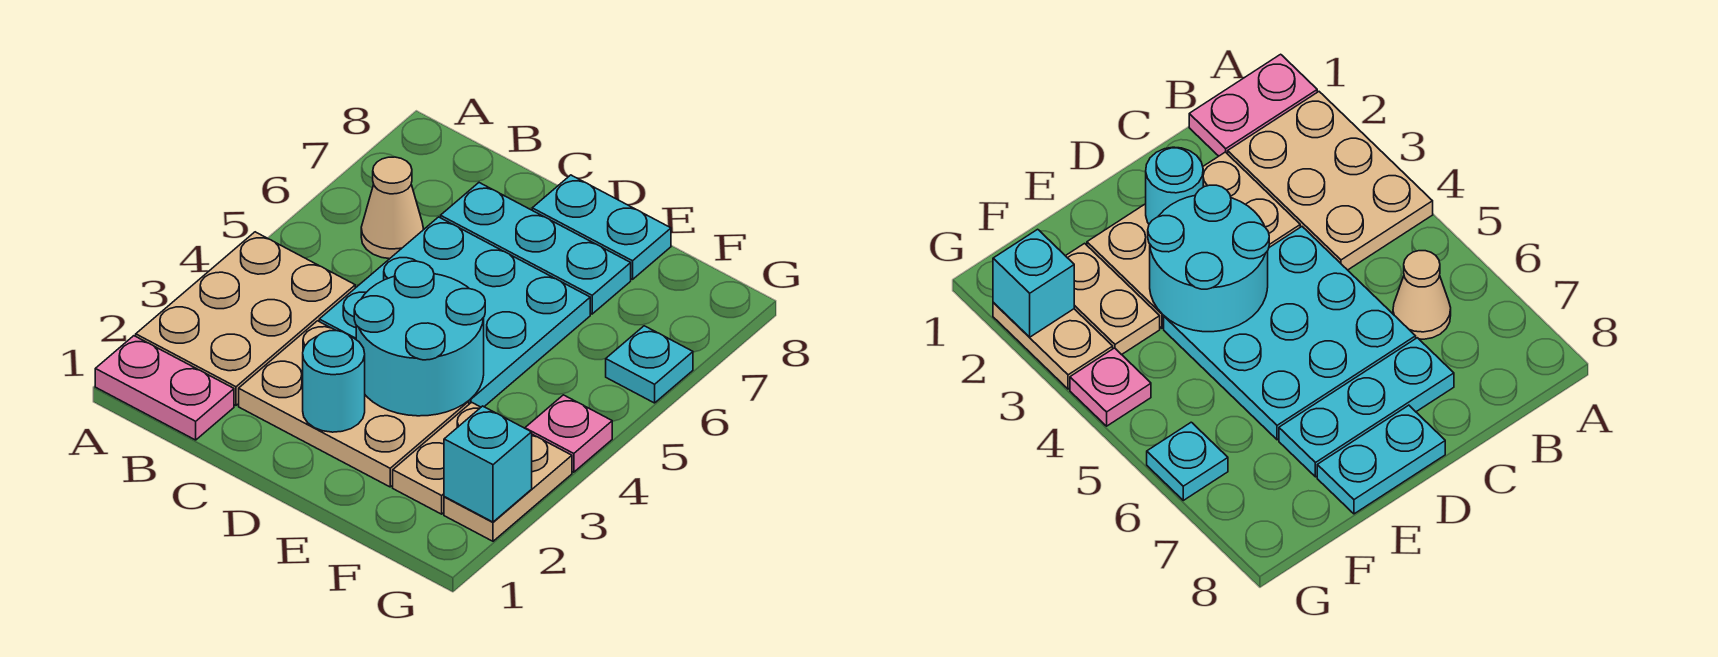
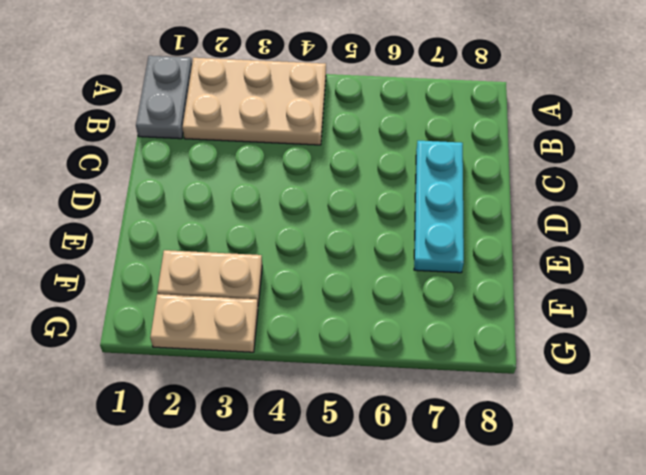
grey 1x2 plate [136,56,192,139] -> pink 1x2 plate [95,336,234,440]
none -> tan 1x1 cone [361,157,423,259]
none -> tan 2x3 plate [239,321,469,487]
none -> cyan 3x3 plate [319,217,590,407]

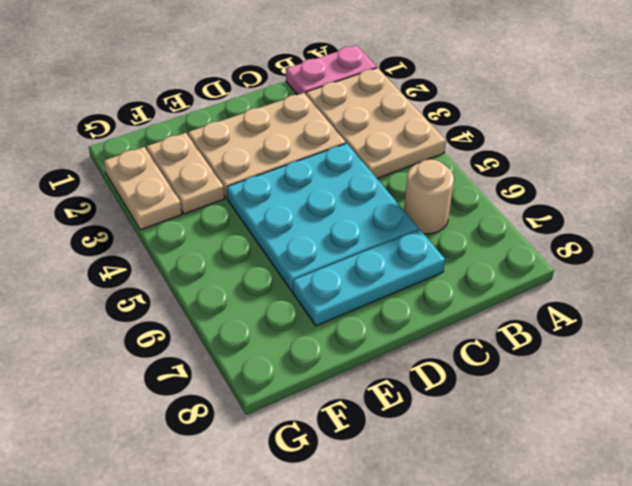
tan 1x1 round brick [404,159,454,234] -> tan 1x1 cone [361,157,423,259]
none -> cyan 1x2 plate [532,175,671,279]
none -> pink 1x1 plate [525,395,612,472]
none -> cyan 1x1 plate [606,326,693,403]

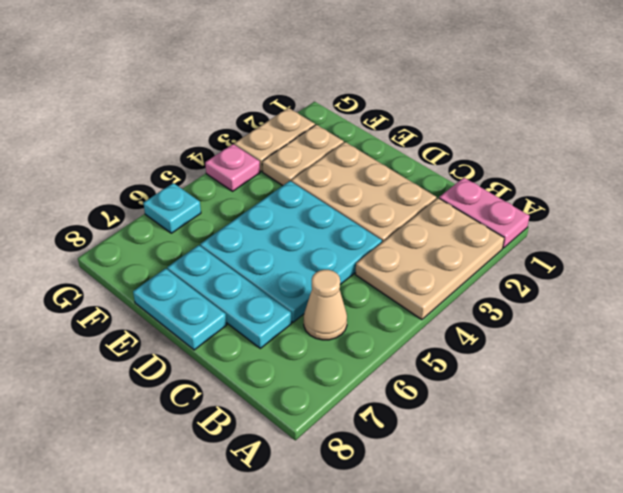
none -> cyan 1x1 round brick [303,331,365,432]
none -> cyan 2x2 round brick [354,261,485,416]
none -> cyan 1x1 brick [444,406,532,522]

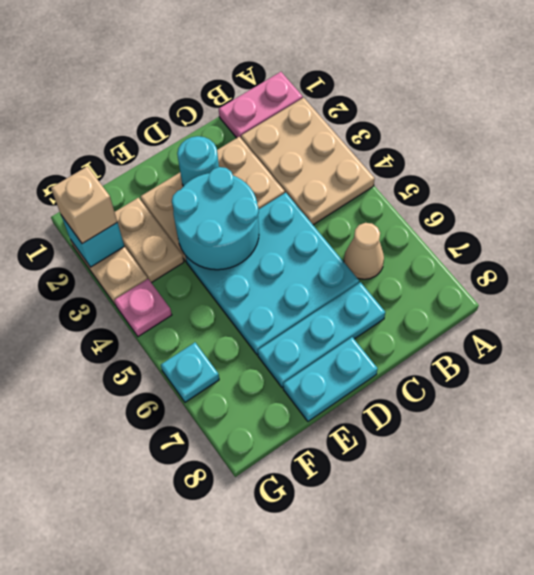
tan 1x1 brick [51,166,117,244] -> none

